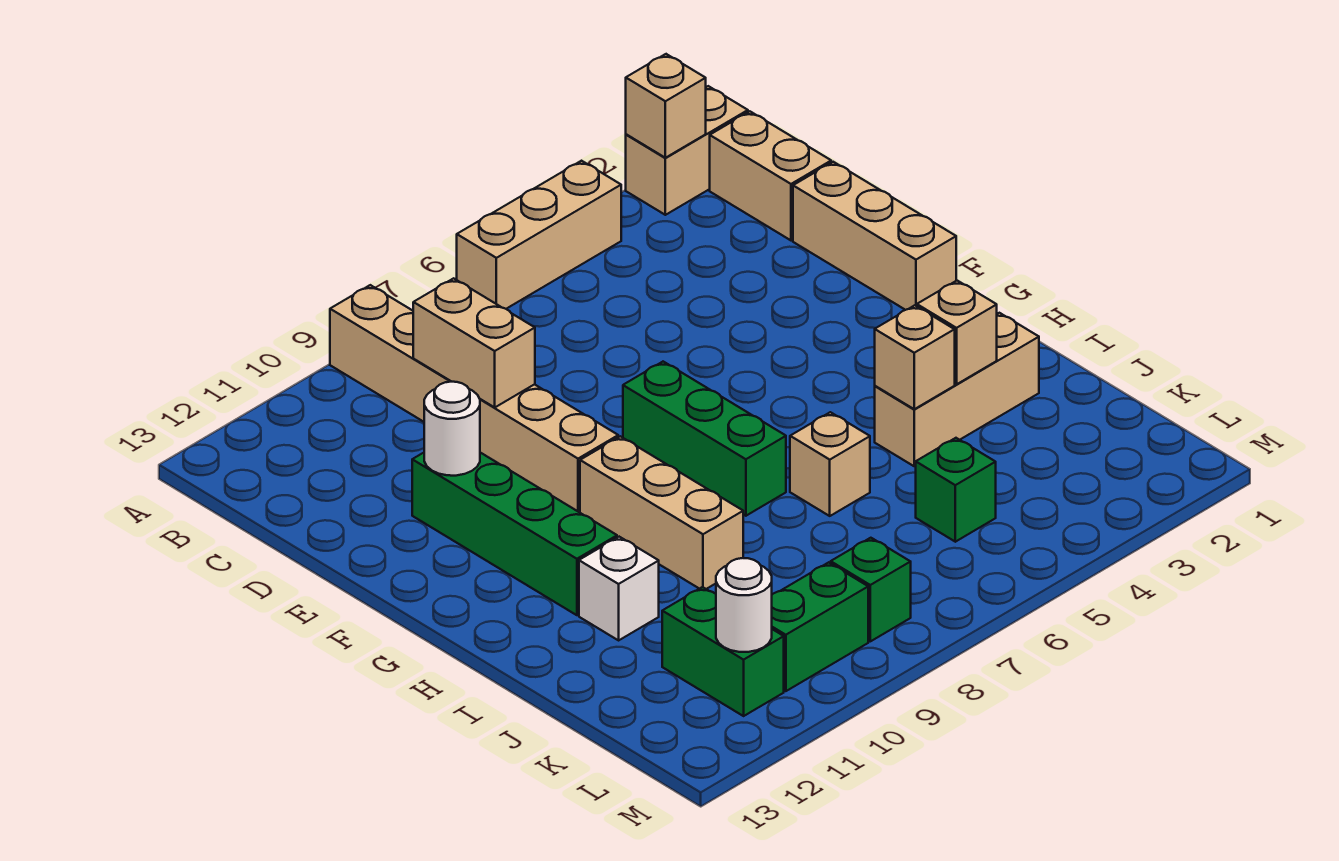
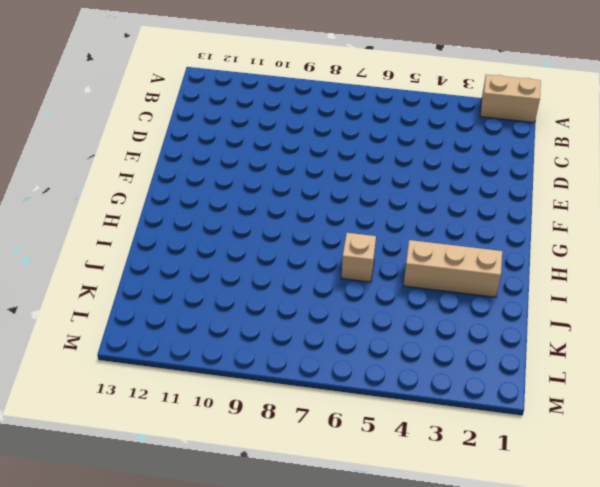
none -> tan 1x3 brick [457,161,621,309]
none -> tan 1x6 brick [330,285,618,512]
none -> tan 1x2 brick [710,111,831,240]

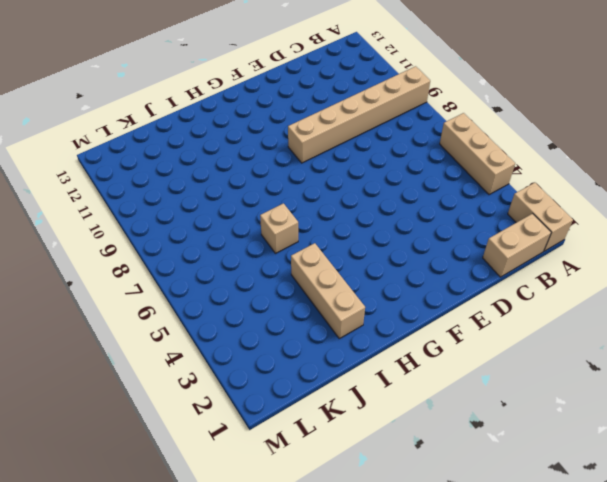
none -> tan 1x3 brick [793,162,956,310]
none -> green 1x4 brick [412,453,617,615]
none -> green 1x3 brick [623,362,786,516]

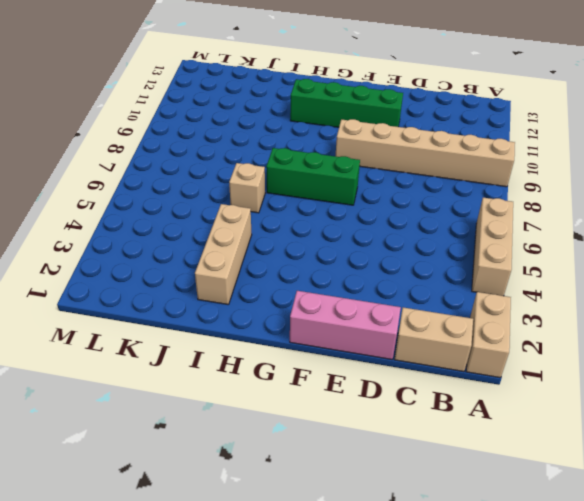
pink 1x3 brick [290,291,401,359] -> tan 1x3 brick [793,162,956,310]
none -> tan 1x3 brick [580,436,743,589]
none -> white 1x1 brick [579,537,659,640]
none -> green 1x1 brick [916,438,996,542]

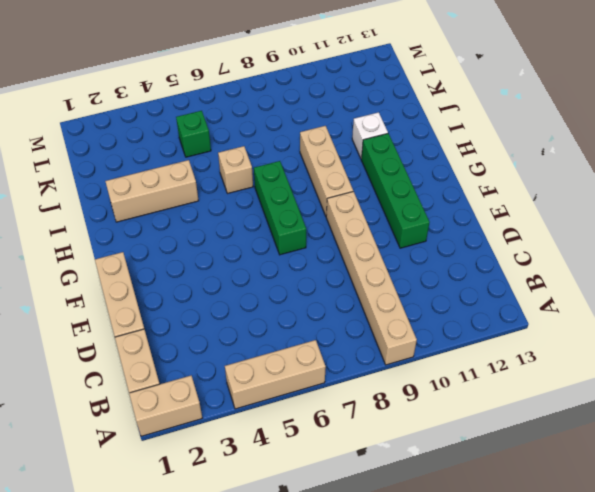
none -> green 1x2 brick [662,587,784,716]
none -> green 1x1 brick [831,538,911,641]
none -> green 1x2 brick [772,562,868,691]

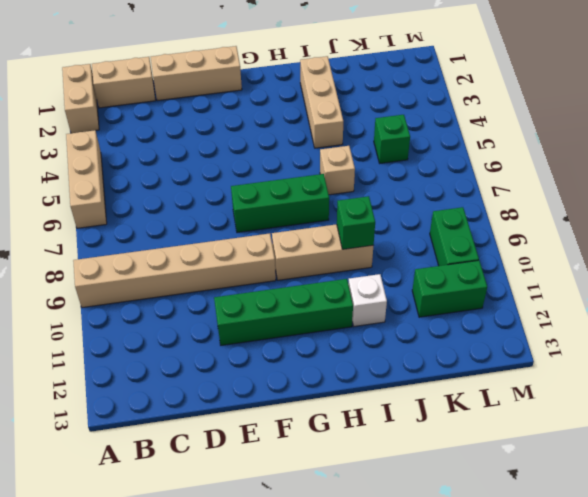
green 1x1 brick [337,196,375,249] -> green 1x1 brick moved to [831,538,911,641]
none -> tan 1x1 brick [626,54,706,158]
none -> tan 1x2 brick [413,278,535,407]
none -> white 1x1 round brick [424,382,480,476]

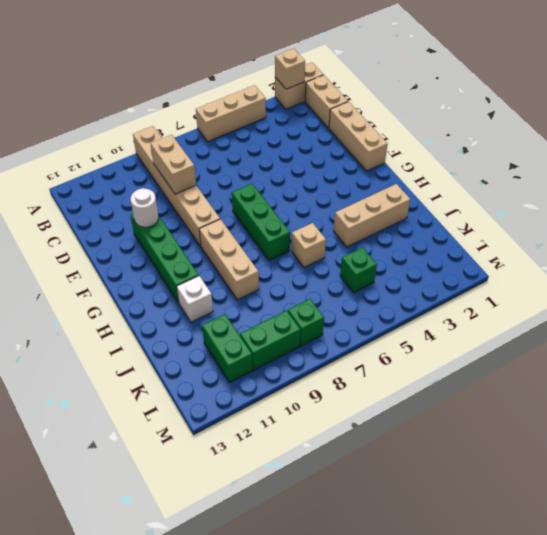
none -> tan 1x1 brick [917,281,997,384]
none -> tan 1x1 brick [875,305,955,409]
none -> white 1x1 round brick [716,558,772,652]

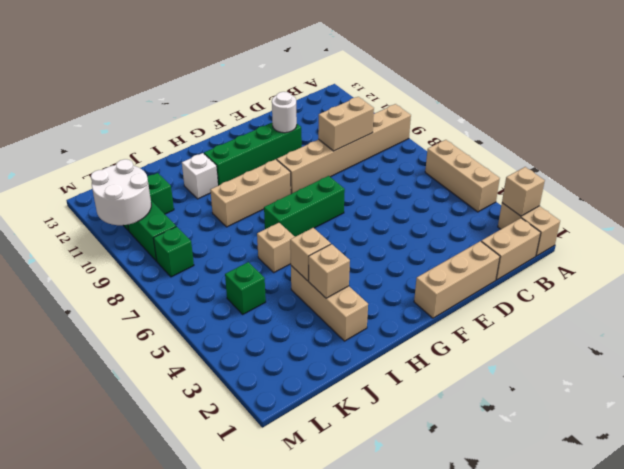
white 2x2 round brick [91,159,151,225] -> white 1x1 round brick [716,558,772,652]

